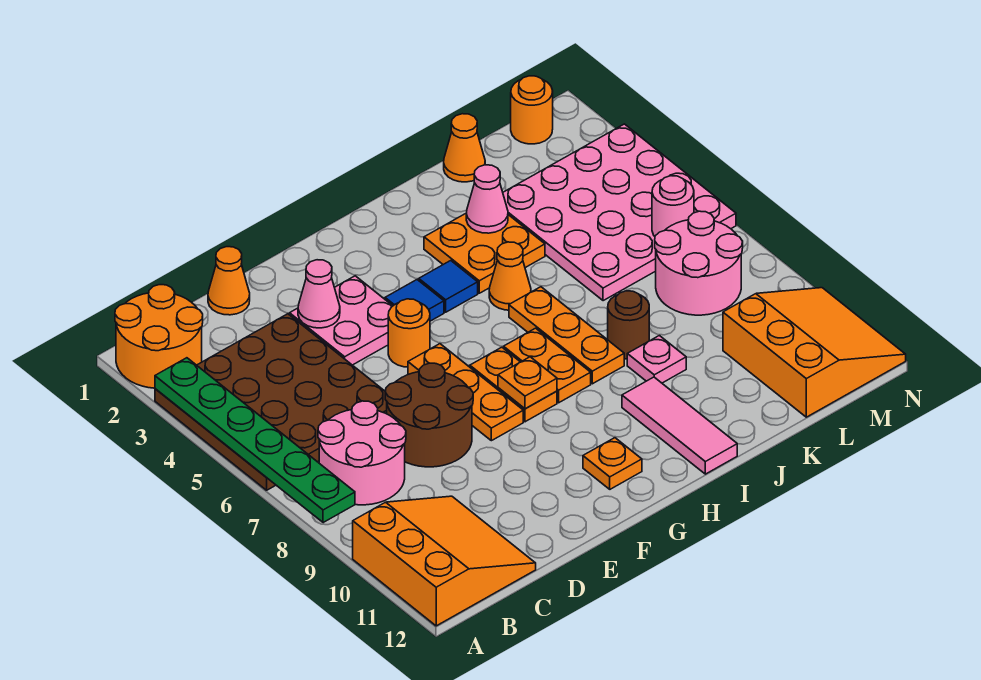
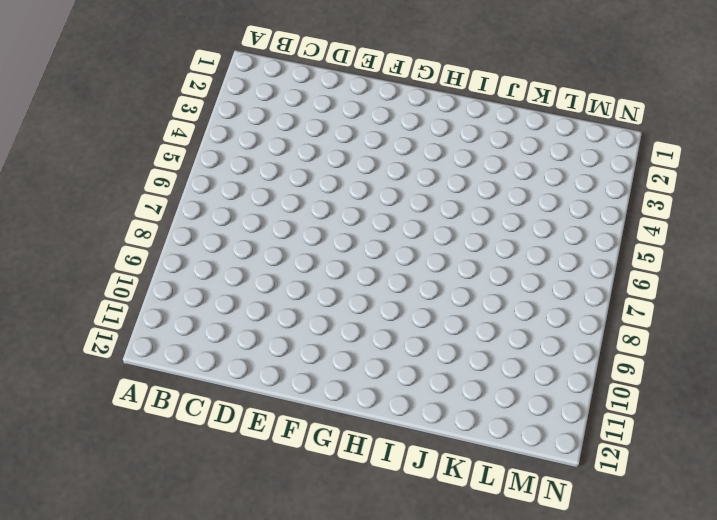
none -> orange 2x2 round brick [115,285,203,388]
none -> brown 4x4 plate [155,314,387,490]
none -> orange 3x3 slope [353,496,536,626]
none -> pink 2x2 round brick [318,401,406,505]

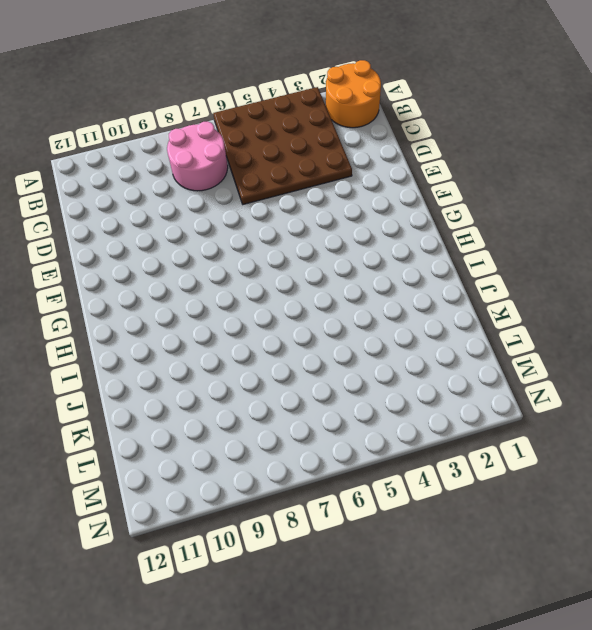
none -> orange 3x3 slope [353,496,536,626]
none -> orange 1x1 cone [208,247,250,315]
none -> brown 2x2 round brick [385,363,473,467]
none -> pink 2x2 plate [290,276,392,365]

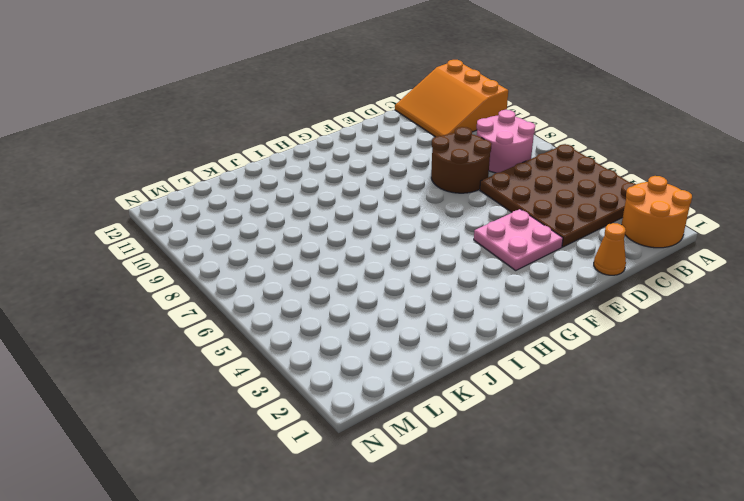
none -> orange 1x1 round brick [388,299,430,367]
none -> orange 1x3 plate [408,344,523,441]
none -> blue 1x1 tile [385,280,444,321]
none -> orange 1x2 plate [470,347,557,422]

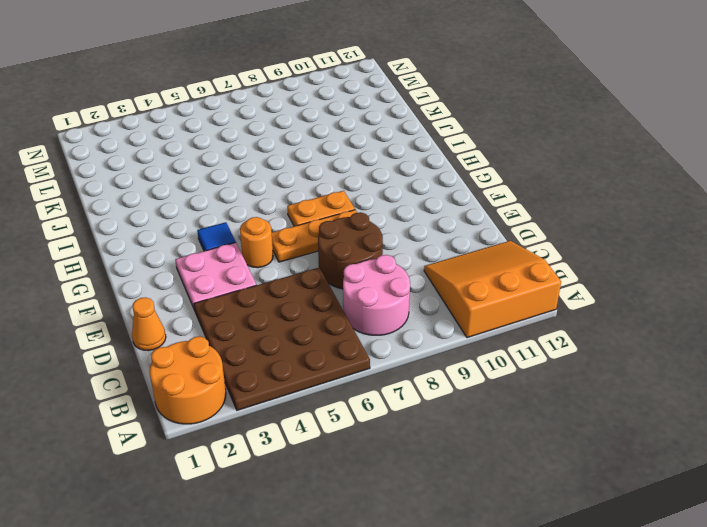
none -> orange 1x1 plate [583,438,642,489]
none -> blue 1x1 tile [419,261,478,312]
none -> orange 1x2 plate [504,328,591,403]
none -> orange 2x2 plate [424,214,545,293]

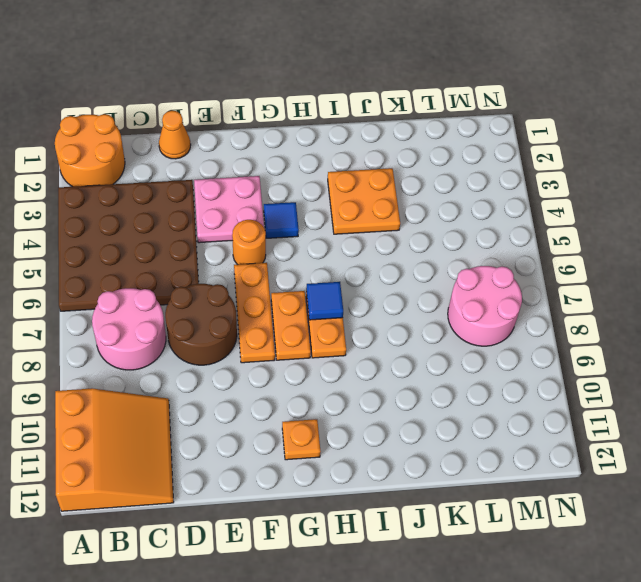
blue 1x1 tile [306,282,343,320] -> blue 1x1 tile moved to [419,261,478,312]
none -> orange 1x1 cone [489,242,531,310]
none -> orange 1x3 plate [509,287,624,384]
none -> pink 1x3 tile [622,377,737,474]
none -> brown 1x1 round brick [608,291,649,359]

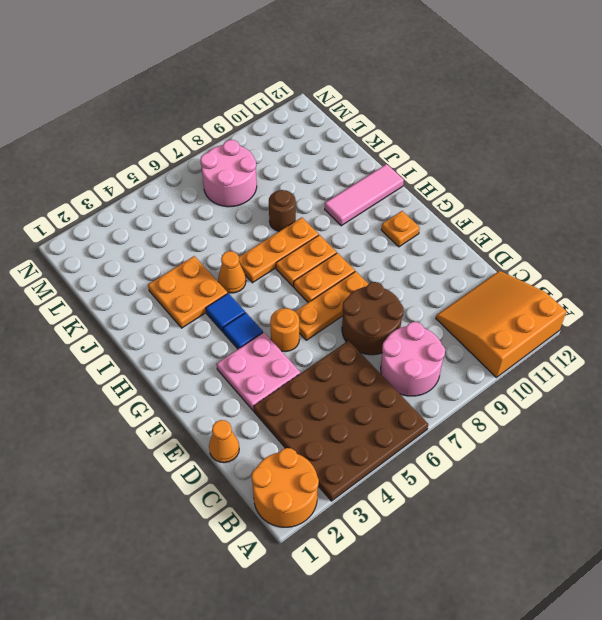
none -> pink 1x1 plate [627,336,686,383]
none -> orange 1x1 cone [444,114,485,182]
none -> pink 4x4 plate [503,124,736,301]
none -> orange 3x3 slope [723,288,906,417]

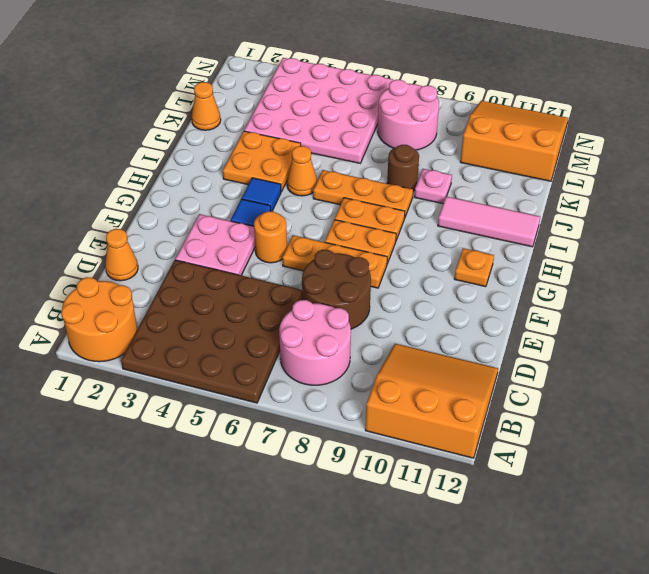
none -> orange 1x1 round brick [511,76,553,144]
none -> green 1x6 plate [155,358,355,523]
none -> pink 1x1 cone [298,260,340,328]
none -> orange 1x1 plate [498,357,557,409]

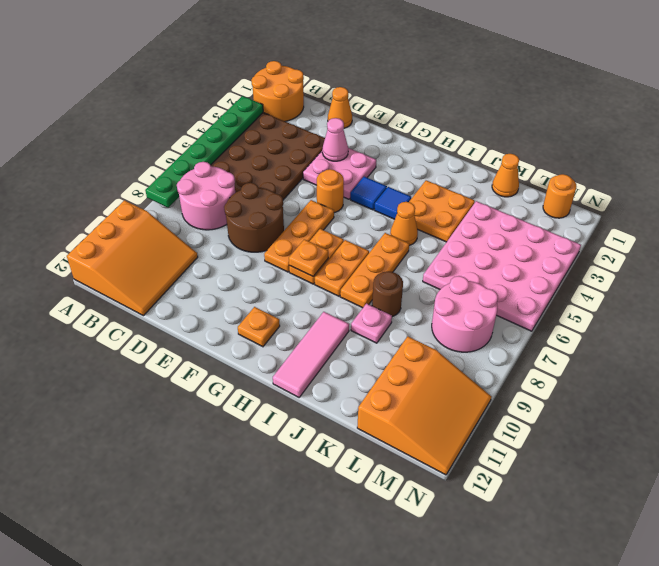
none -> pink 1x1 cone [466,165,508,233]
none -> pink 1x1 round brick [652,176,694,236]

